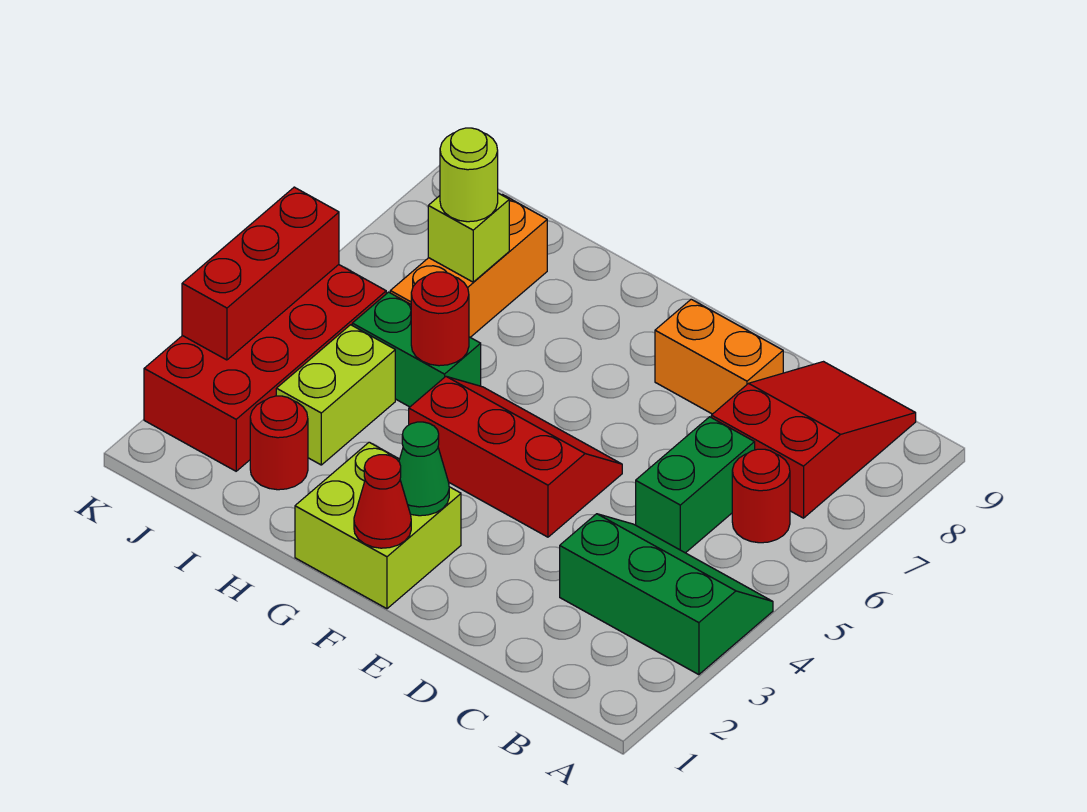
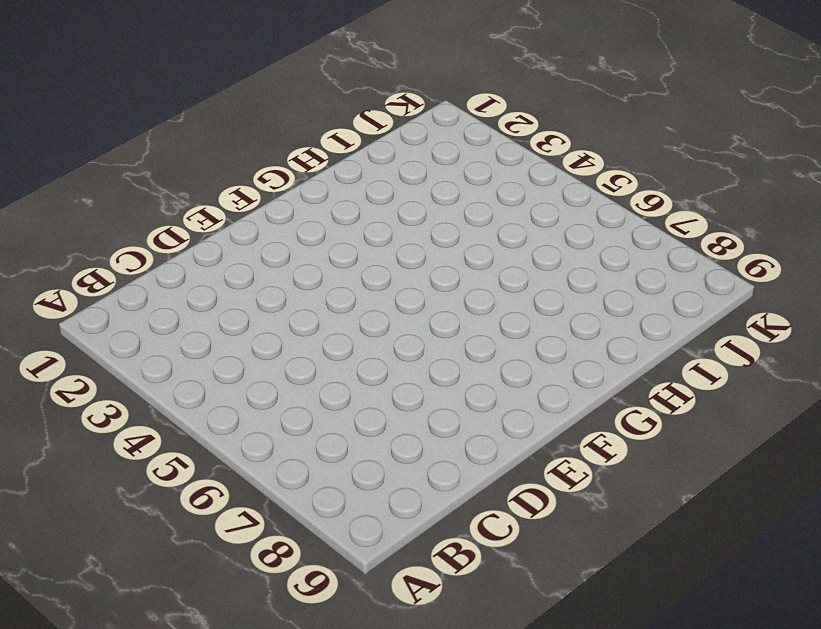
none -> green 2x3 slope [560,514,773,675]
none -> red 1x1 round brick [732,449,790,543]
none -> red 2x3 slope [711,362,916,518]

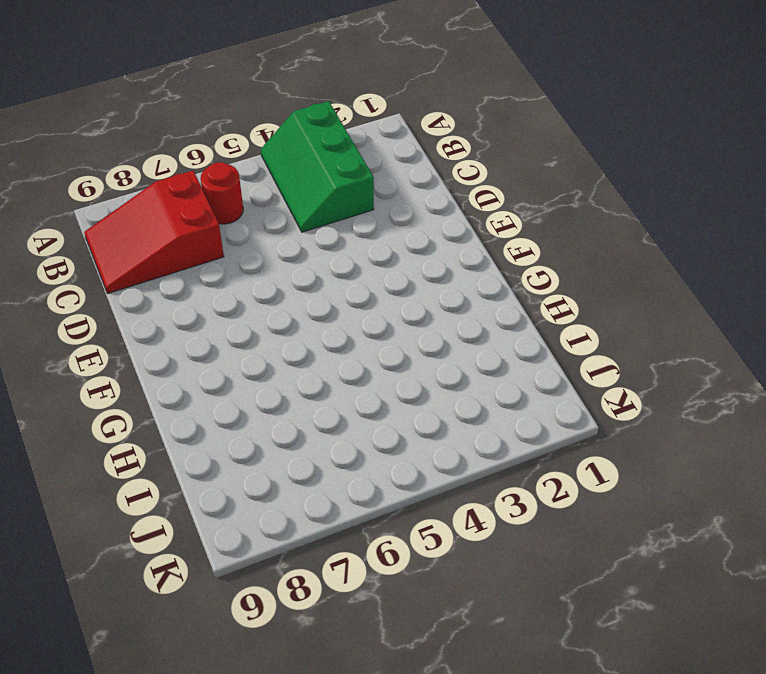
none -> green 1x2 brick [636,417,755,553]
none -> orange 1x2 brick [655,299,783,414]
none -> red 2x3 slope [409,377,622,537]

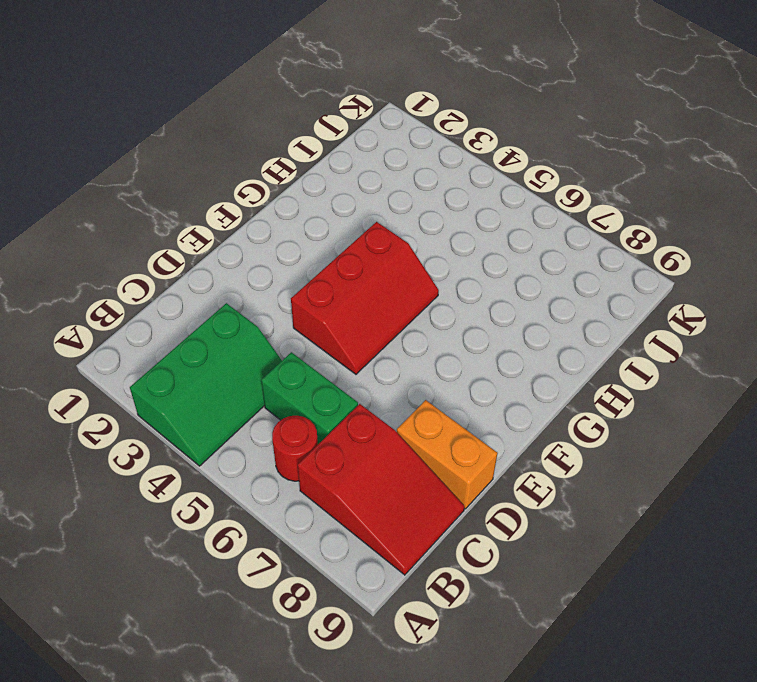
orange 1x2 brick [397,400,498,509] -> orange 1x2 brick turned to [655,299,783,414]
none -> lime 2x2 brick [295,442,461,609]
none -> green 1x2 brick [352,292,481,407]
none -> red 1x1 round brick [250,396,308,490]

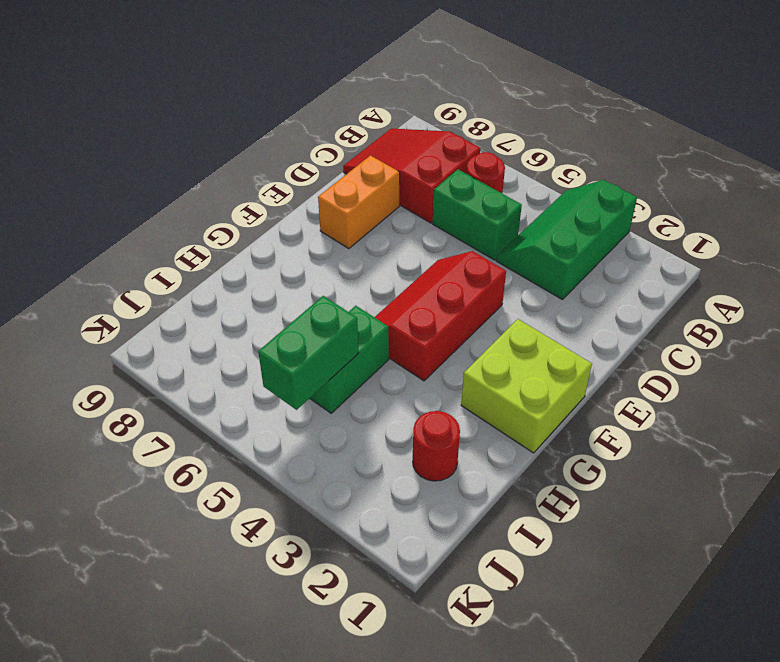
green 1x2 brick [258,296,359,410] -> none
none -> lime 1x2 brick [276,325,395,465]
none -> orange 1x3 brick [390,195,547,337]
none -> red 2x4 brick [144,265,386,471]

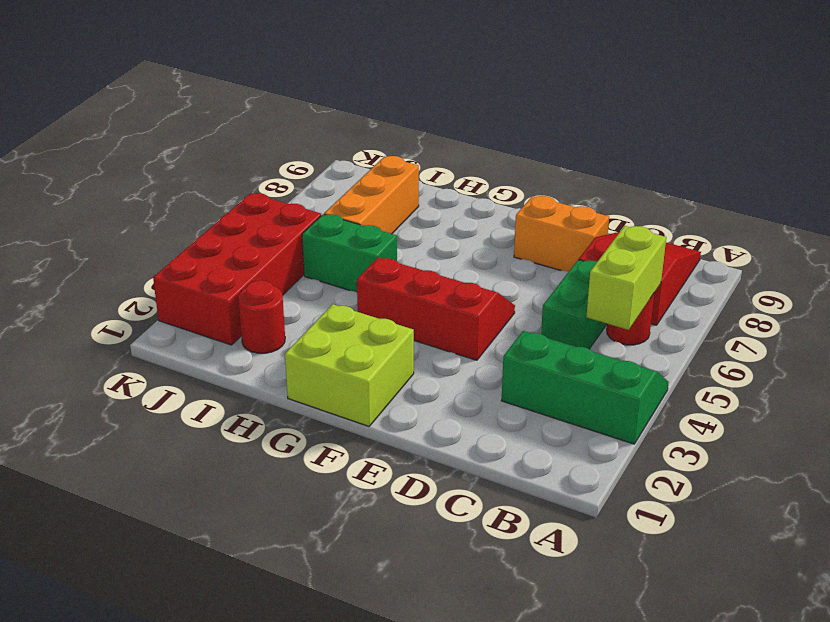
lime 1x2 brick [586,226,666,330] -> lime 1x2 brick moved to [276,325,395,465]
none -> red 1x1 cone [354,455,411,548]
none -> green 1x1 cone [399,422,449,516]
none -> red 1x1 round brick [411,272,469,366]

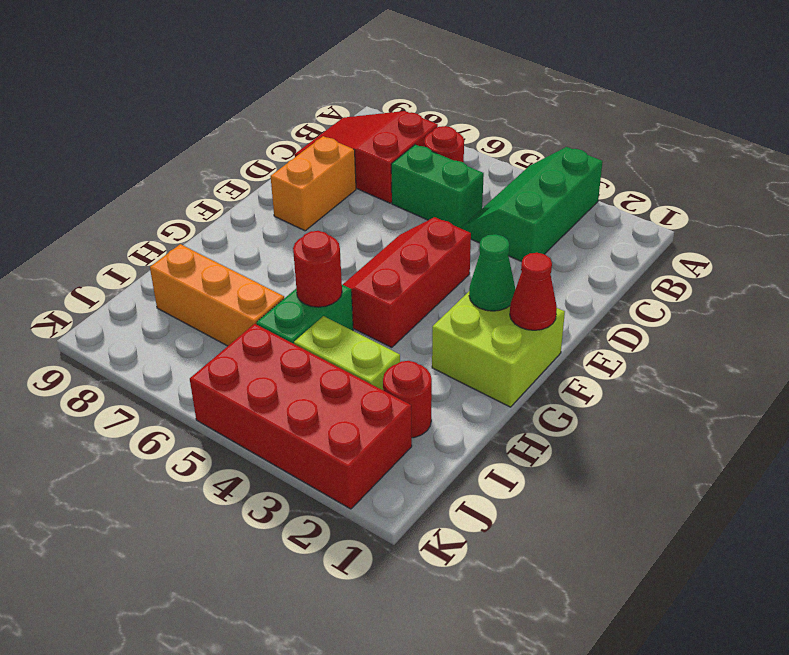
none -> lime 1x1 brick [428,193,509,282]
none -> red 1x3 brick [182,187,339,360]
none -> lime 1x1 round brick [440,128,498,222]

